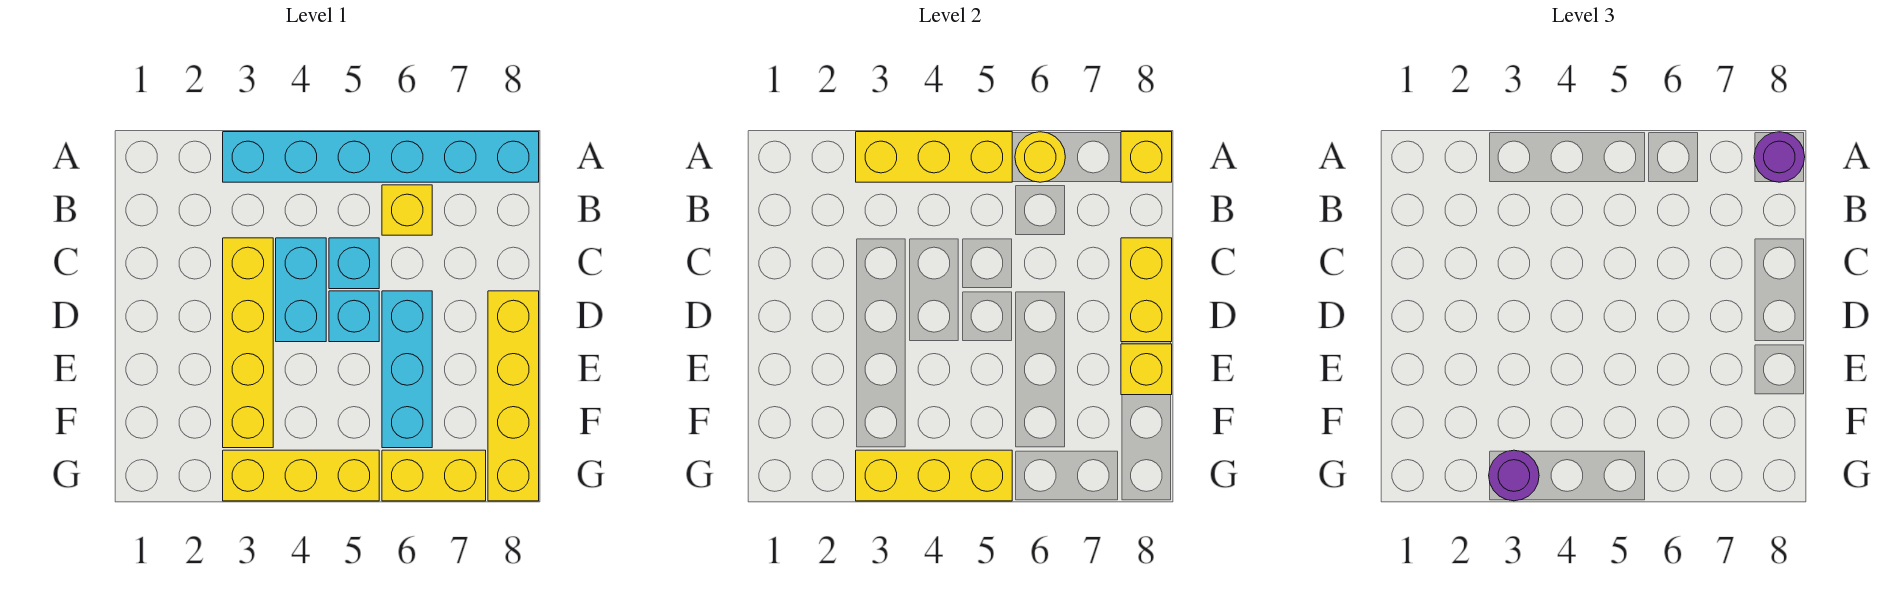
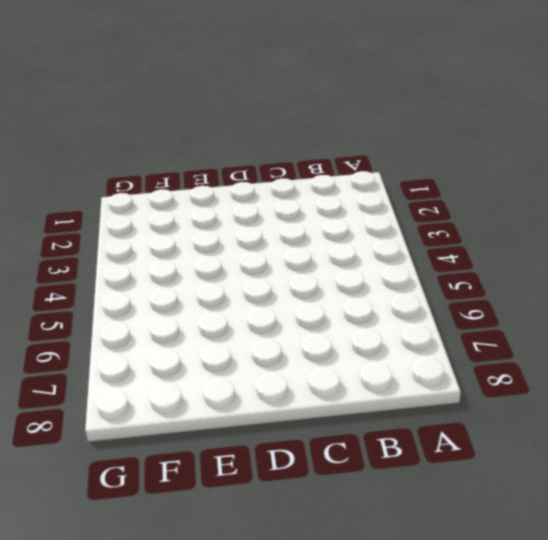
none -> cyan 1x6 brick [223,132,539,182]
none -> yellow 1x1 brick [382,185,432,235]
none -> yellow 1x4 brick [223,238,273,448]

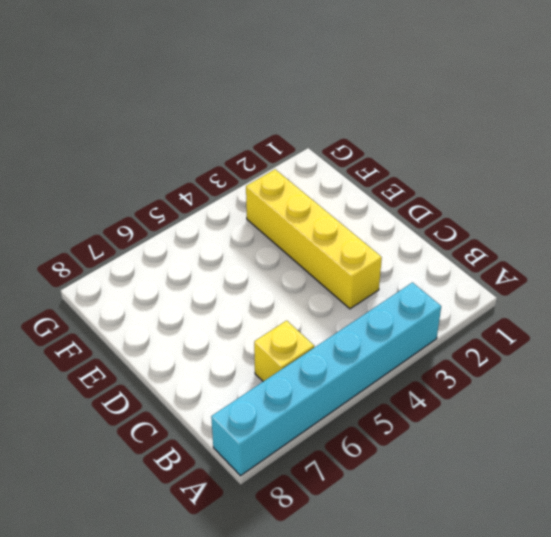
none -> cyan 1x2 brick [276,238,326,342]
none -> cyan 1x1 brick [329,238,379,289]
none -> cyan 1x1 brick [329,291,379,342]

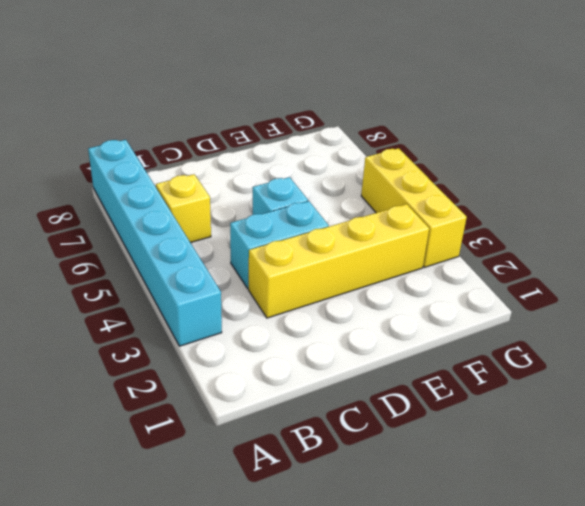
none -> cyan 1x1 brick [329,238,379,289]
none -> cyan 1x3 brick [382,291,432,448]
none -> yellow 1x4 brick [488,291,539,501]

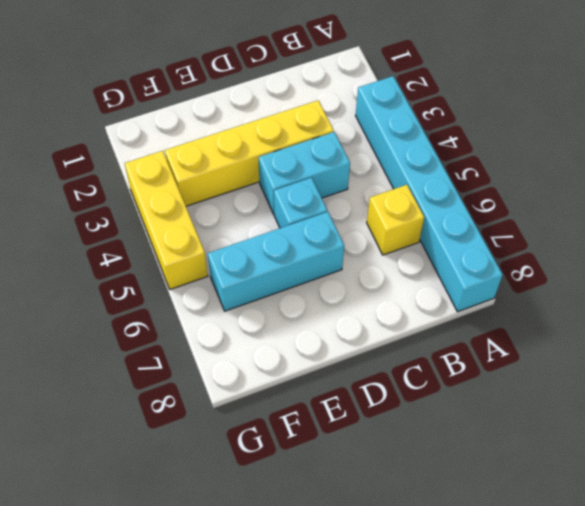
none -> cyan 1x1 brick [329,238,379,289]
none -> yellow 1x4 brick [488,291,539,501]
none -> yellow 1x2 brick [382,450,486,501]

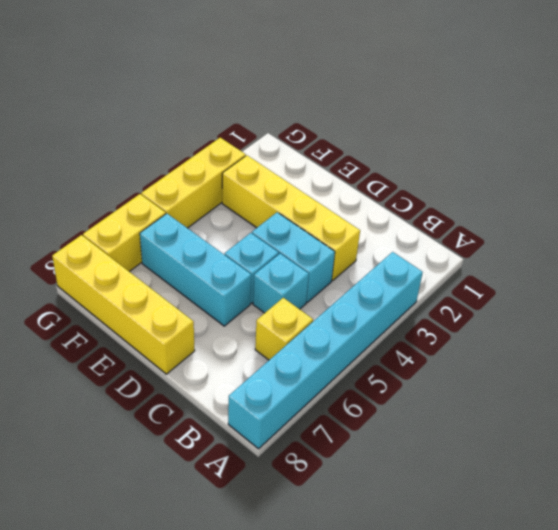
none -> yellow 1x3 brick [856,132,1012,182]
none -> yellow 1x1 round brick [1015,132,1065,182]
none -> yellow 1x1 brick [1121,132,1172,182]

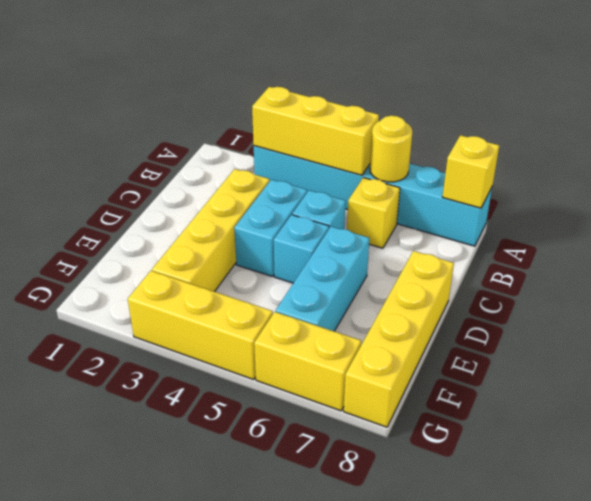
none -> yellow 1x2 brick [1121,238,1172,342]
none -> yellow 1x1 brick [1121,344,1172,395]
none -> yellow 1x3 brick [856,450,1012,501]

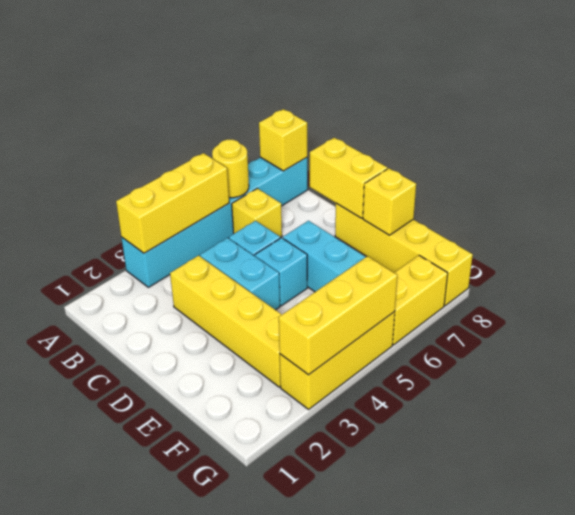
none -> purple 1x1 round brick [1754,132,1805,182]
none -> purple 1x1 round brick [1489,450,1539,501]

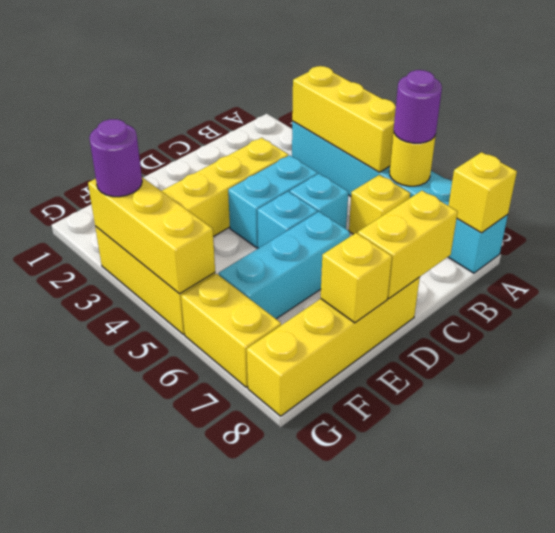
purple 1x1 round brick [394,70,442,143] -> purple 1x1 round brick moved to [1754,132,1805,182]

